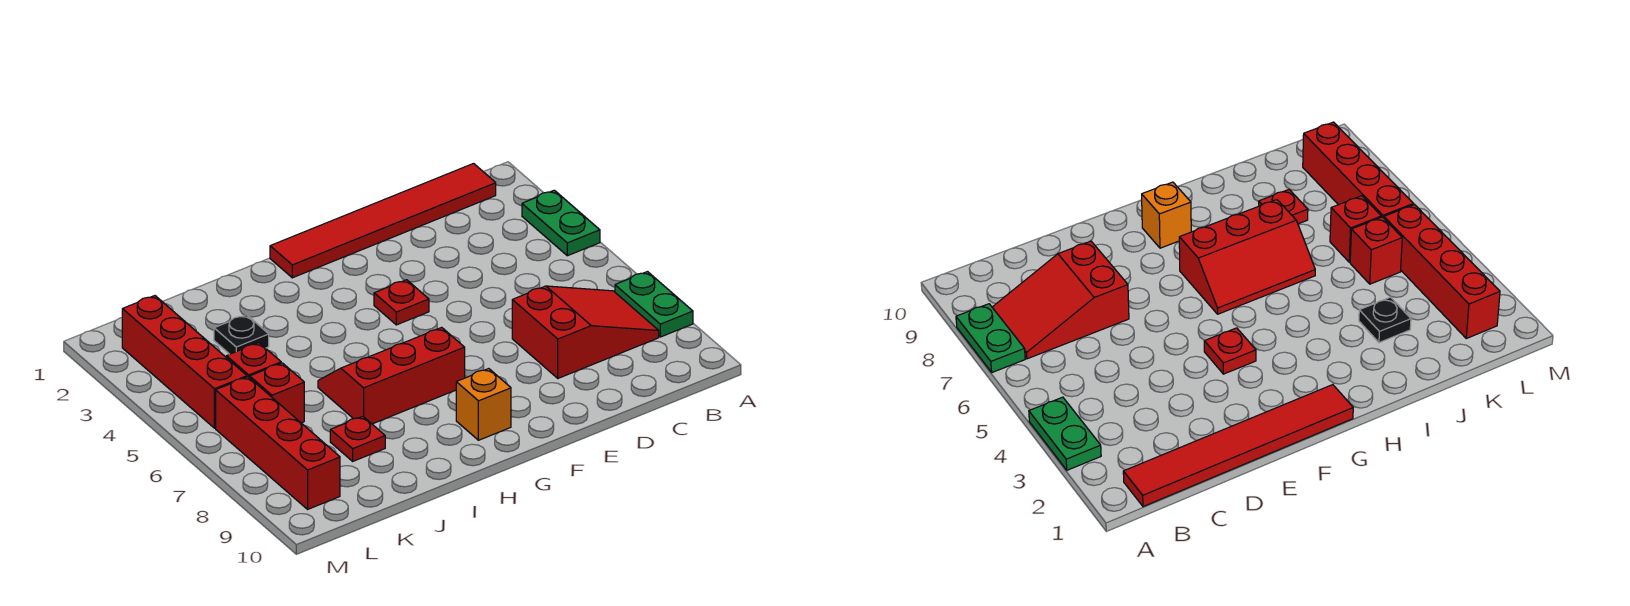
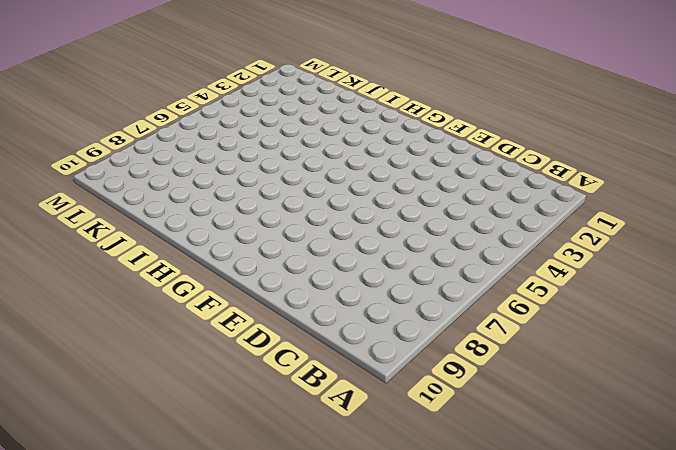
none -> green 1x2 plate [522,190,600,256]
none -> green 1x2 plate [615,272,693,337]
none -> red 1x6 tile [270,164,496,278]

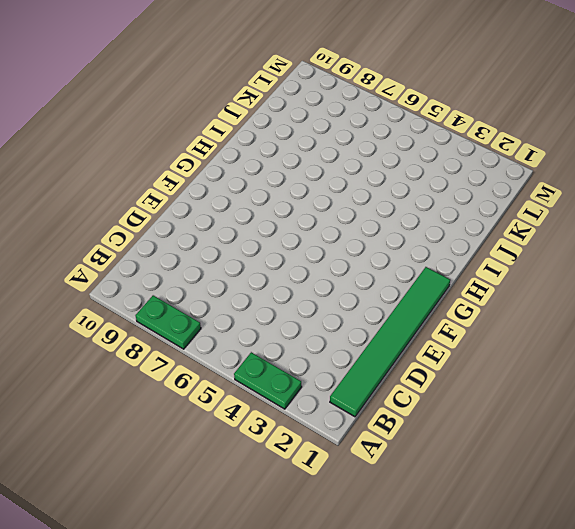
green 1x6 tile [330,267,450,417] -> red 1x6 tile [270,164,496,278]
none -> red 2x3 slope [512,286,659,378]
none -> red 1x1 plate [374,280,429,325]
none -> red 2x3 slope [318,327,465,424]

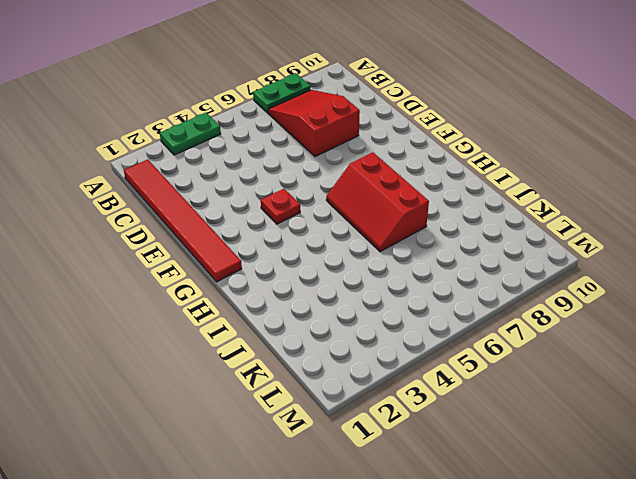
none -> orange 1x1 brick [456,369,511,440]
none -> black 1x1 plate [214,315,269,354]
none -> red 1x1 plate [330,416,385,461]

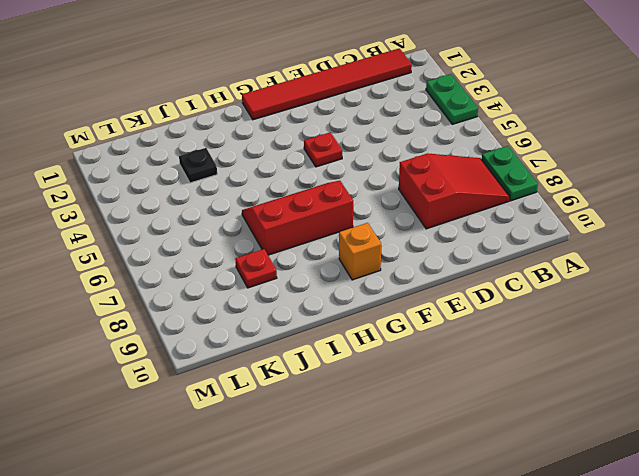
none -> red 1x1 brick [226,343,281,378]
none -> red 1x1 brick [250,363,304,423]
none -> red 1x4 brick [122,296,247,428]

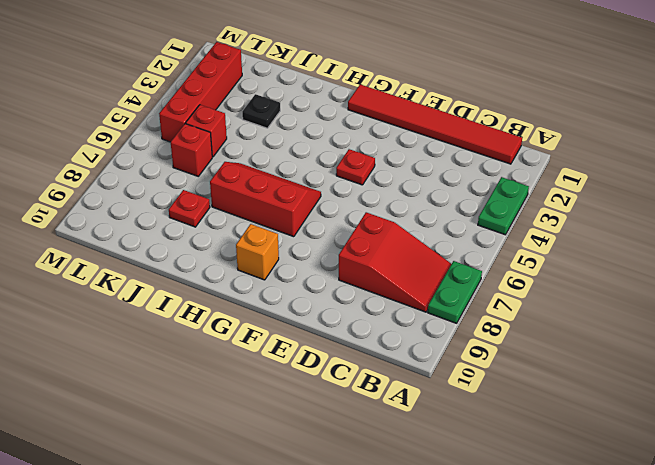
none -> red 1x4 brick [216,377,340,509]

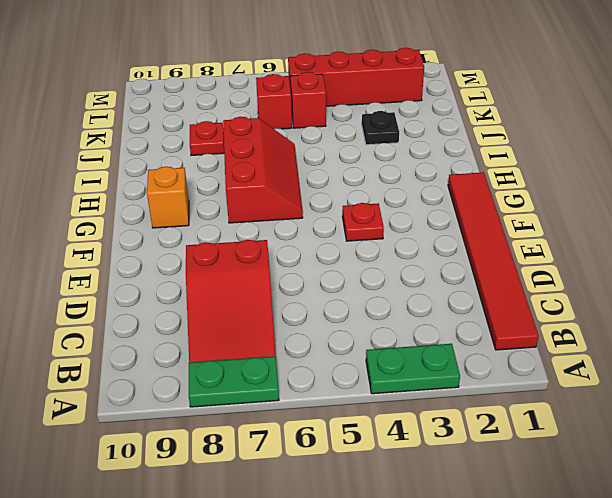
none -> red 1x4 brick [216,377,340,509]

